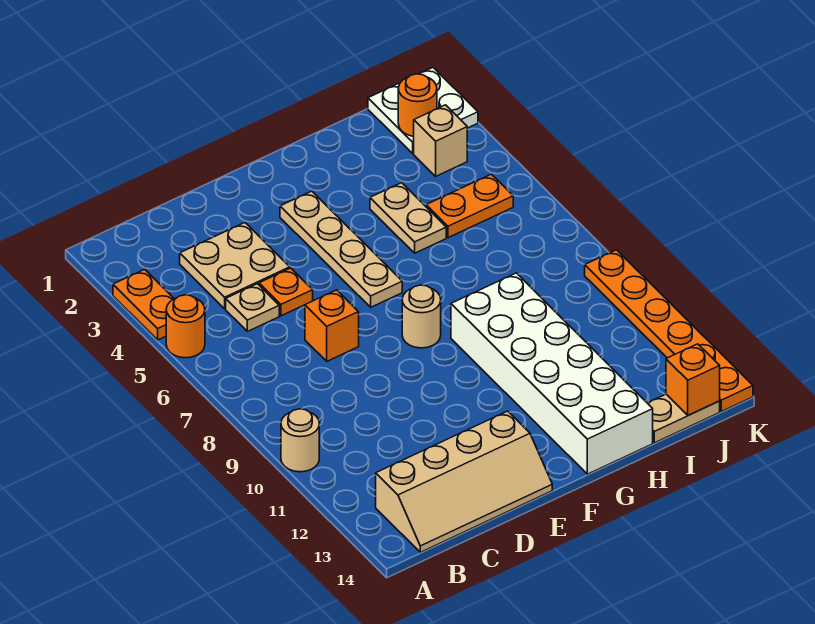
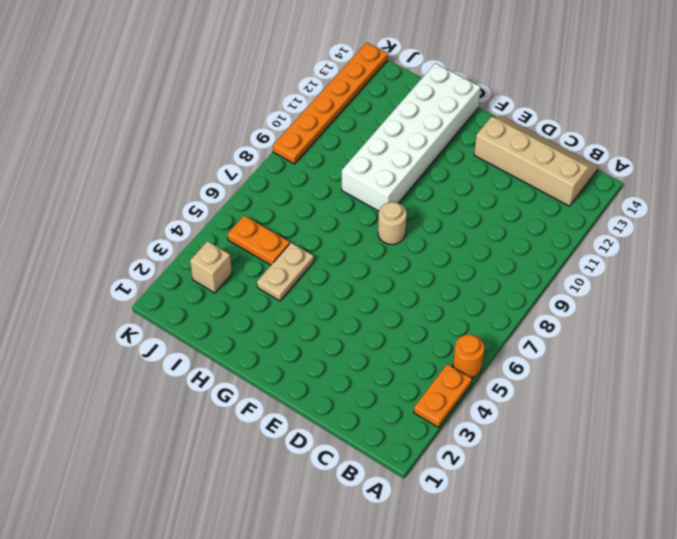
none -> tan 1x1 round brick [281,409,319,472]
none -> tan 2x2 plate [180,223,290,309]
none -> tan 1x1 plate [226,284,279,332]

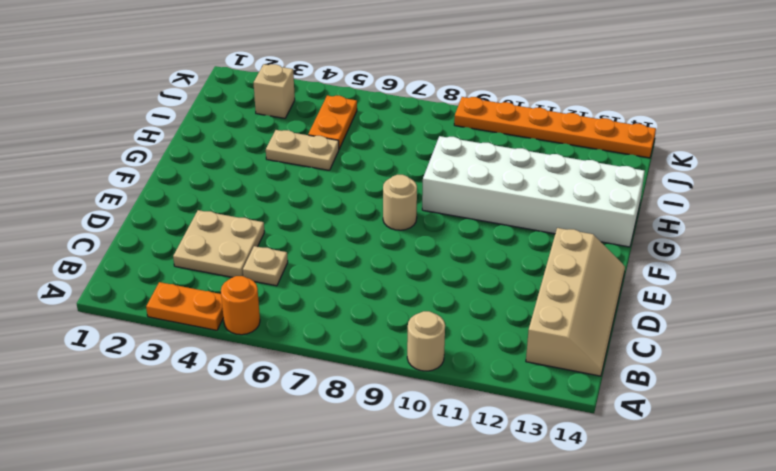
none -> orange 1x1 plate [259,268,313,316]
none -> orange 1x1 brick [305,290,359,361]
none -> tan 1x4 plate [280,191,402,307]

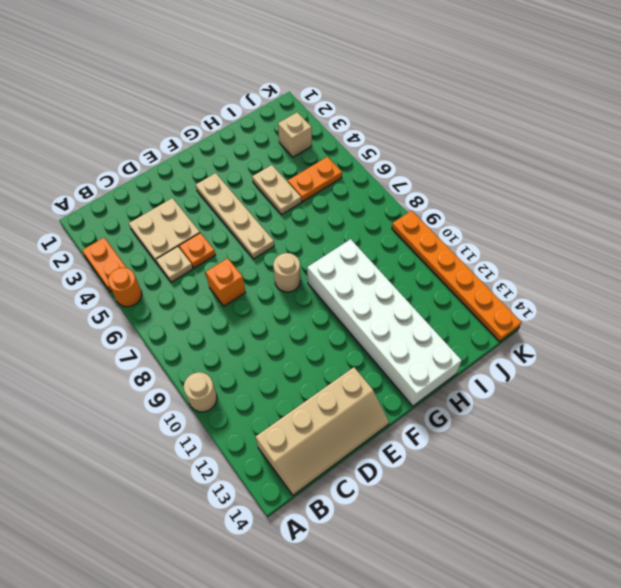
none -> tan 1x2 plate [648,394,720,443]
none -> white 2x2 plate [368,68,478,153]
none -> orange 1x1 round brick [398,74,437,136]

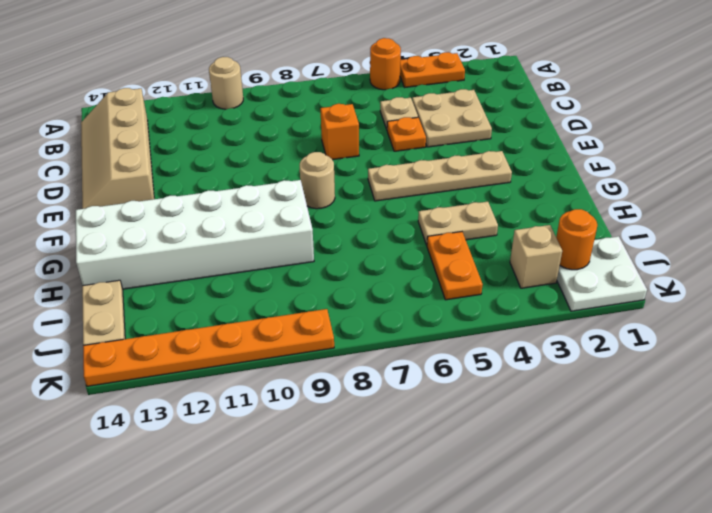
none -> orange 1x1 brick [666,344,720,415]

